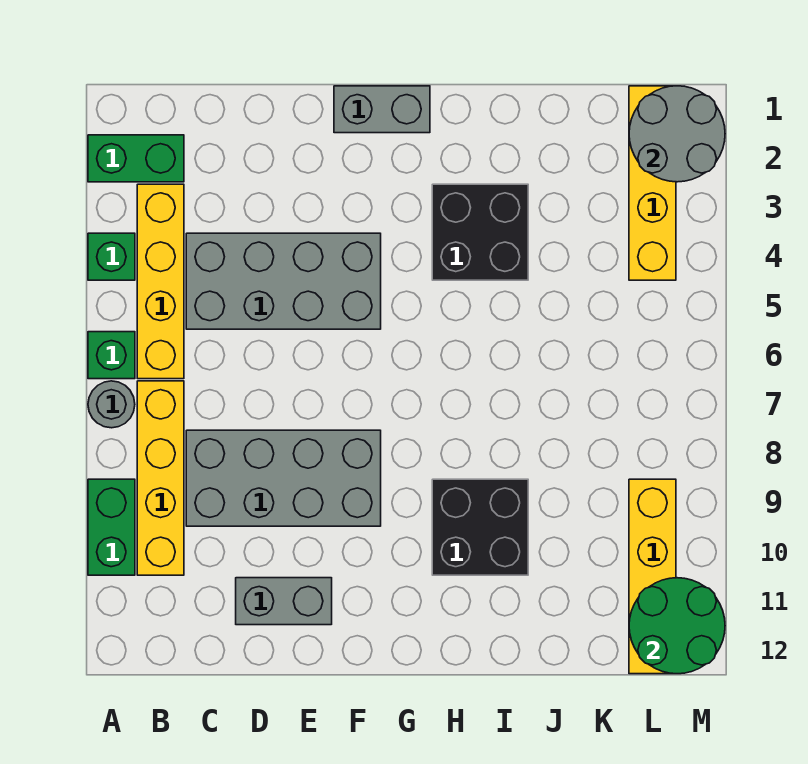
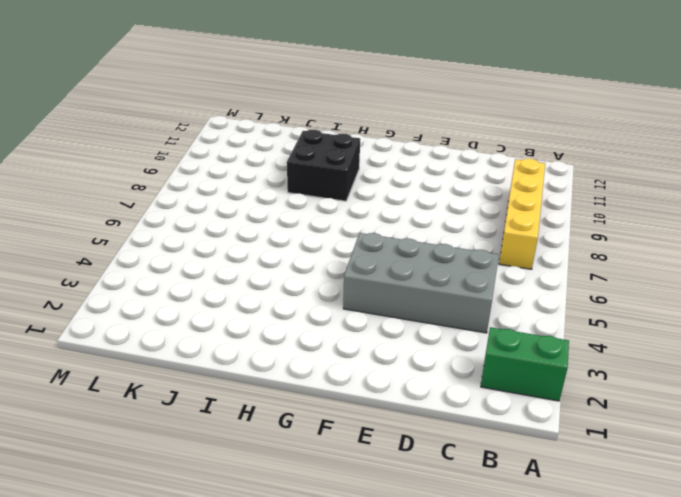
none -> green 1x1 brick [88,233,135,280]
none -> green 1x1 brick [88,332,135,379]
none -> grey 1x1 round brick [88,381,135,428]

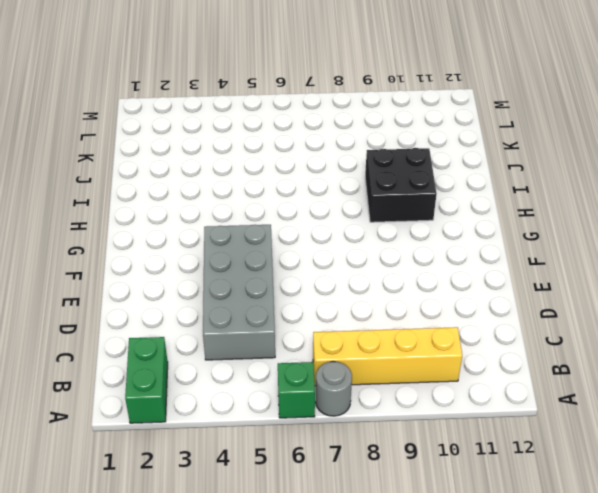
none -> green 1x1 brick [88,233,135,280]
none -> green 1x2 brick [88,479,135,575]
none -> yellow 1x4 brick [137,184,184,379]

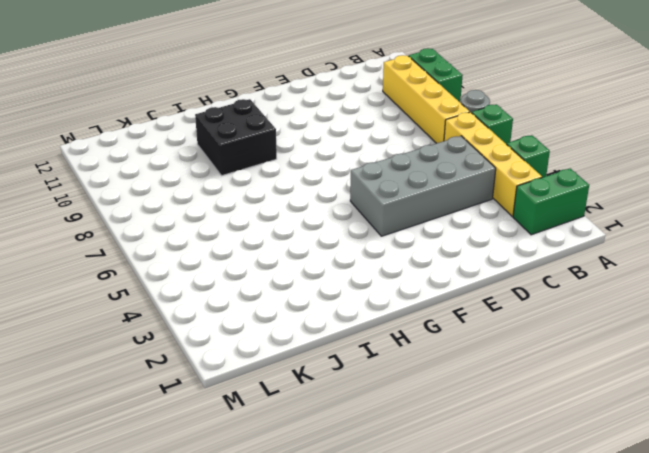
none -> grey 2x4 brick [186,430,381,526]
none -> grey 1x2 brick [236,578,332,625]
none -> grey 1x2 brick [334,86,430,133]

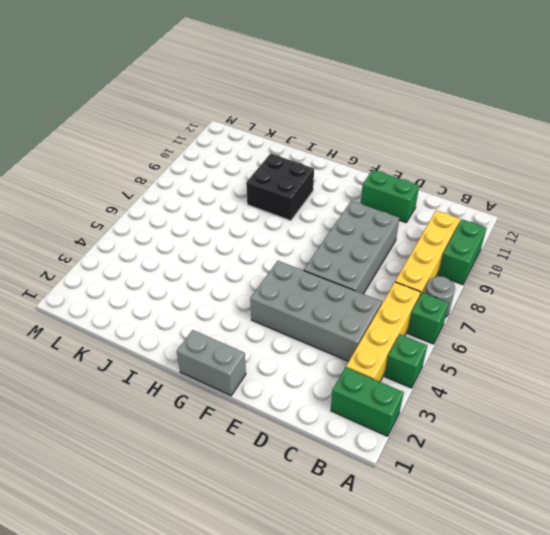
grey 2x4 brick [304,201,399,294] -> grey 2x4 brick turned to [186,430,381,526]
green 1x2 brick [361,170,419,223] -> grey 1x2 brick [236,578,332,625]
none -> black 2x2 brick [432,184,528,280]
none -> yellow 1x4 brick [629,86,676,280]
none -> yellow 1x4 brick [629,479,676,674]

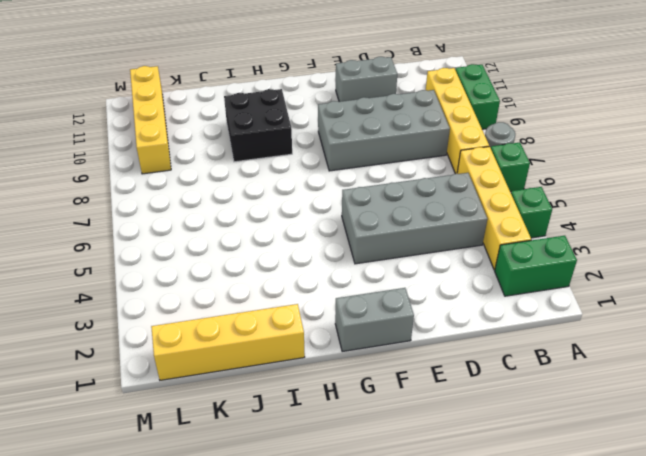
yellow 1x4 brick [151,304,305,380] -> yellow 1x4 brick turned to [629,86,676,280]
none -> black 2x2 brick [432,184,528,280]
none -> grey 2x2 round brick [629,86,725,182]
none -> green 2x2 round brick [629,578,725,674]

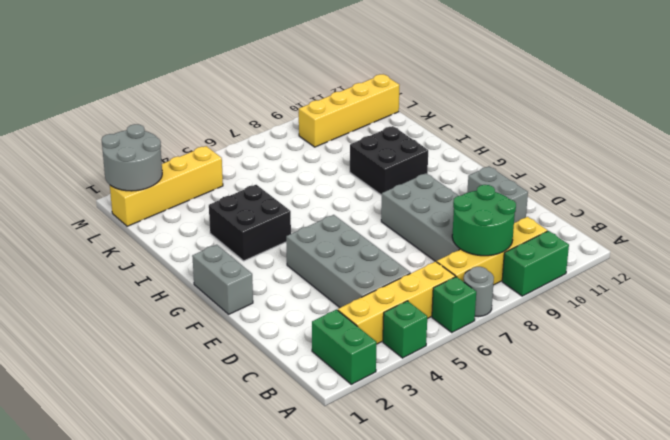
green 2x2 round brick [452,185,516,256] -> green 2x2 round brick moved to [629,578,725,674]

